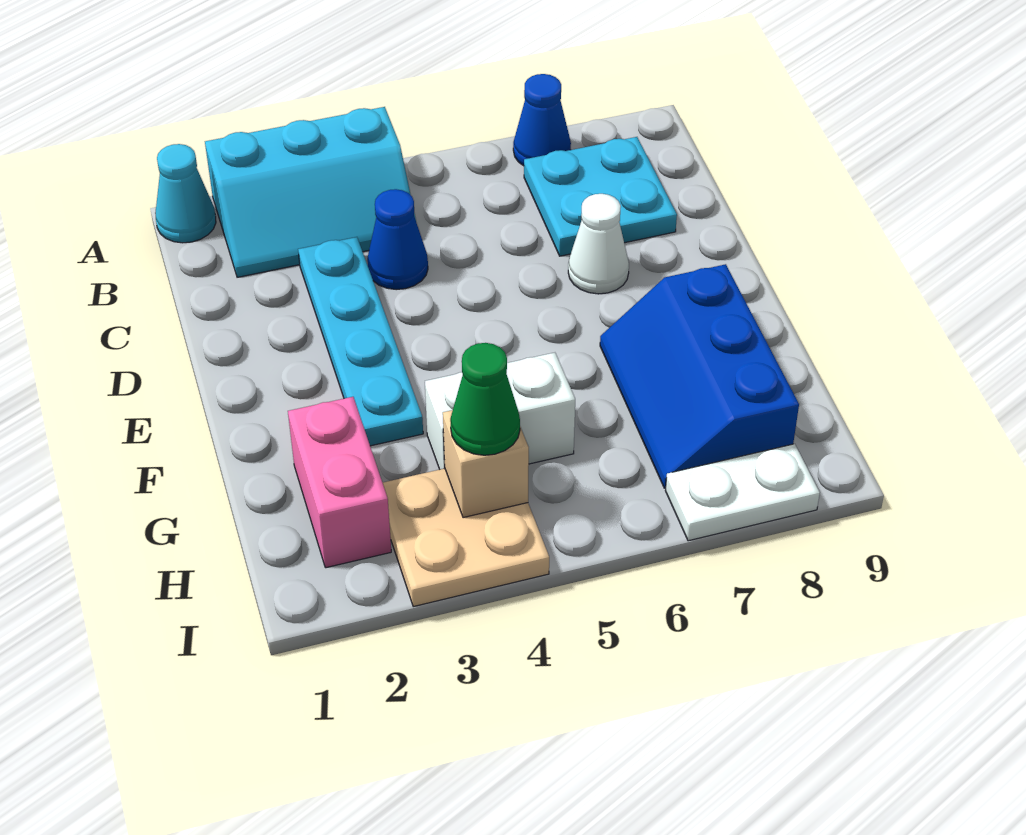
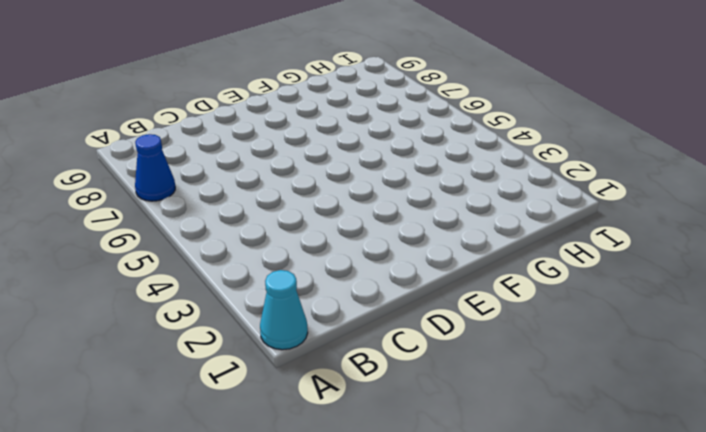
none -> cyan 2x3 slope [205,107,416,277]
none -> cyan 2x2 plate [524,137,677,256]
none -> cyan 1x4 plate [298,237,423,446]

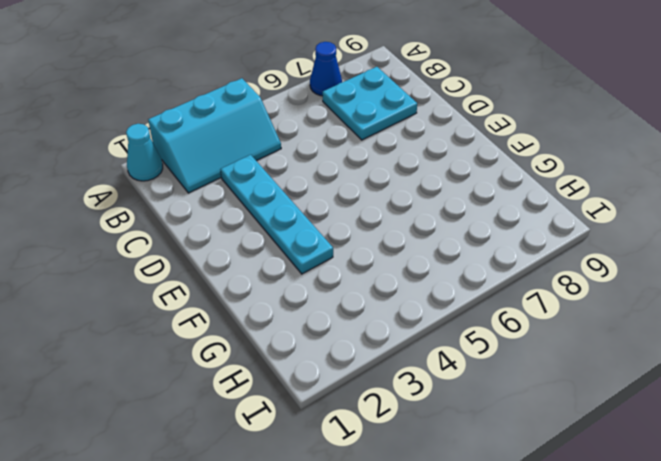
none -> blue 1x1 cone [367,189,428,290]
none -> white 1x1 cone [568,194,629,294]
none -> blue 2x3 slope [600,264,799,488]

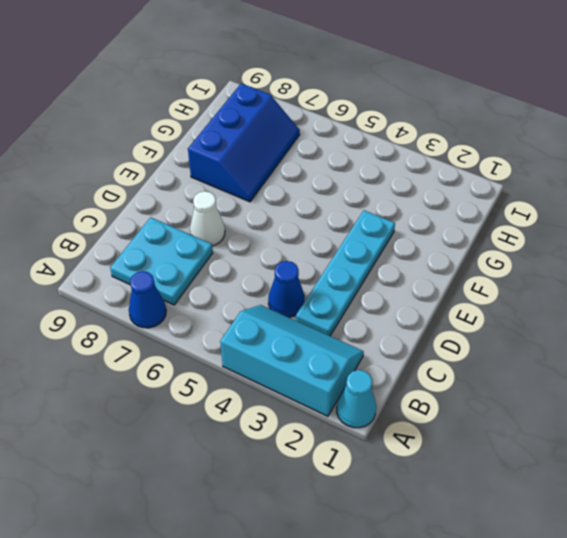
none -> pink 1x2 brick [288,397,391,568]
none -> white 1x2 brick [425,353,575,469]
none -> tan 2x2 plate [383,468,549,607]

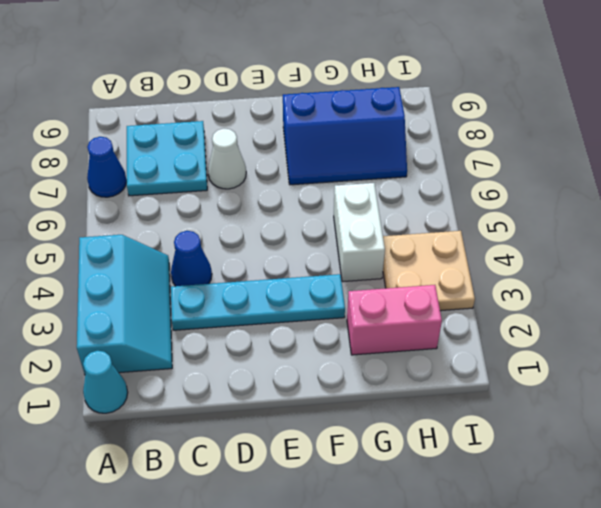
none -> white 1x2 plate [665,444,820,541]
none -> tan 1x1 brick [443,410,529,518]
none -> green 1x1 cone [450,343,520,455]

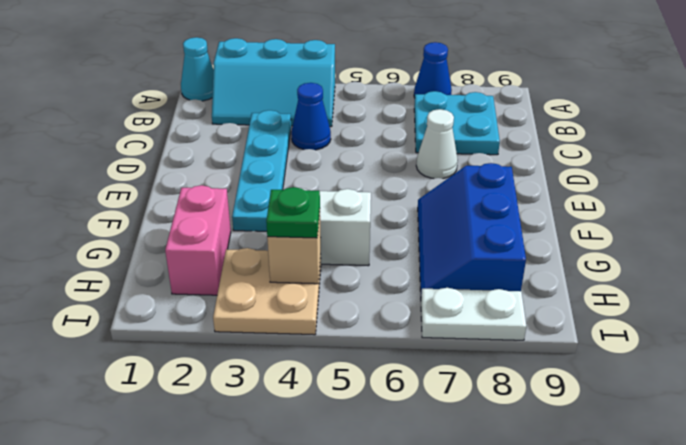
green 1x1 plate [266,187,320,238] -> green 1x1 cone [450,343,520,455]

